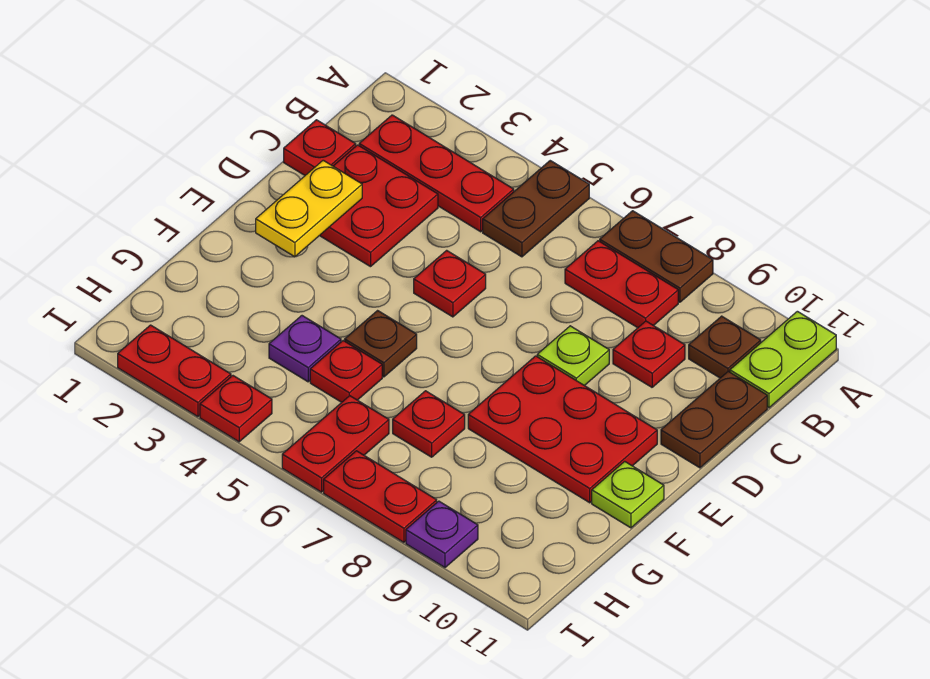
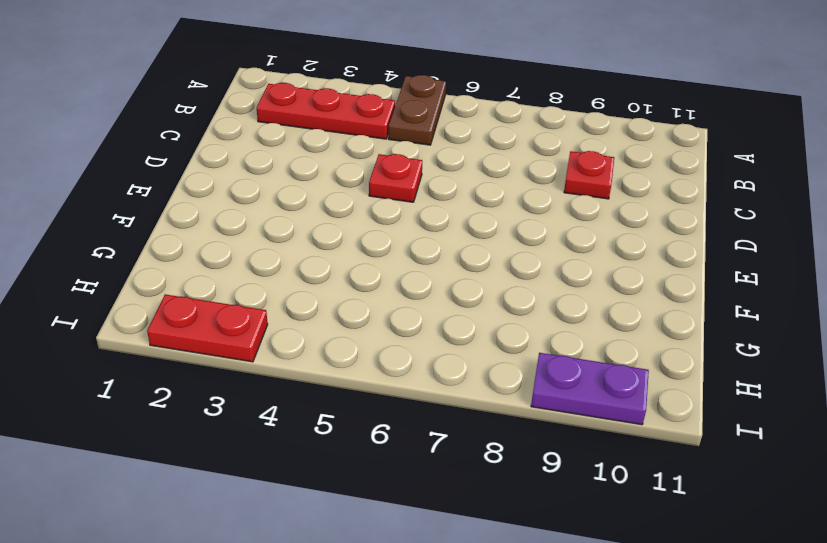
purple 1x2 plate [531,353,649,425] -> purple 1x1 plate [406,501,478,567]
none -> brown 1x2 plate [600,211,713,302]
none -> lime 1x2 plate [730,311,836,408]
none -> red 1x2 plate [565,241,678,328]

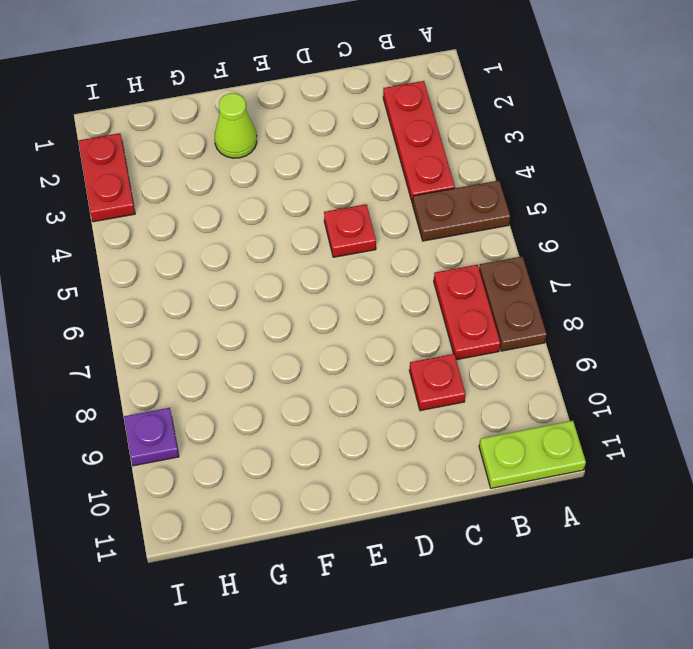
lime 1x1 cone [215,93,257,158] -> none
none -> brown 1x1 plate [689,316,761,378]
none -> red 1x1 plate [284,120,356,175]
none -> red 2x2 plate [320,145,438,267]

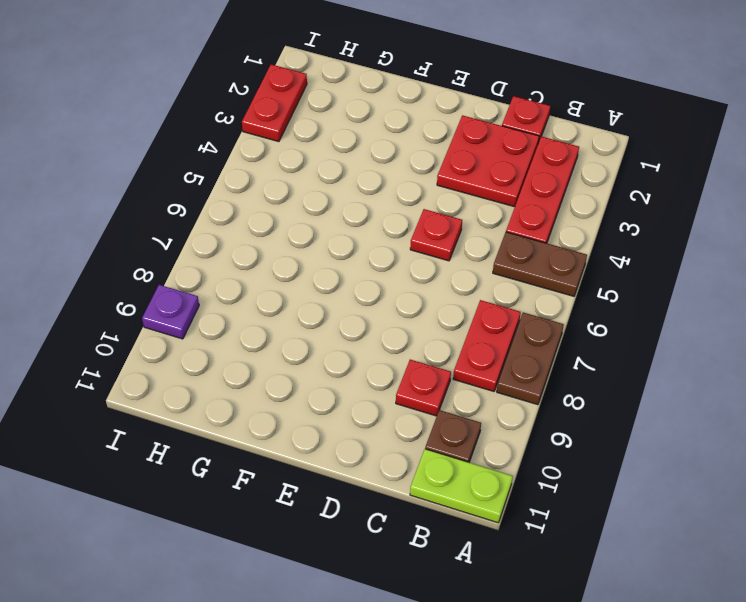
none -> brown 1x2 plate [661,371,767,468]
none -> lime 1x1 plate [537,326,609,386]
none -> red 2x3 plate [468,356,657,503]

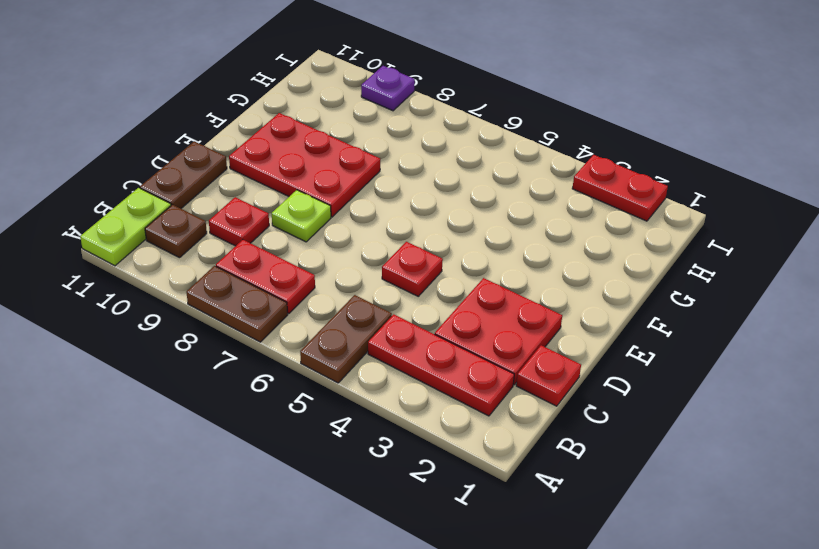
none -> brown 1x1 plate [345,311,417,377]
none -> lime 1x1 plate [592,461,664,528]
none -> purple 1x1 plate [269,316,341,382]

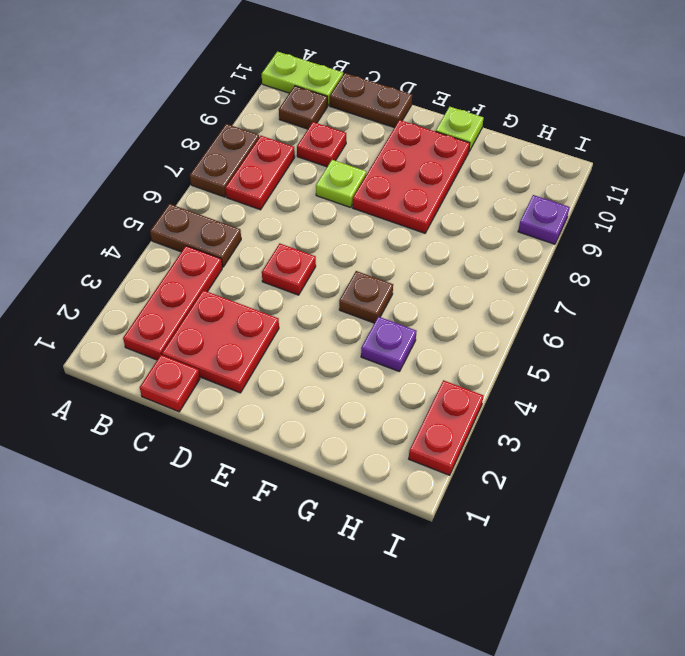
none -> red 1x1 plate [310,341,382,402]
none -> red 1x1 plate [393,391,465,457]
none -> red 1x2 plate [282,396,389,492]

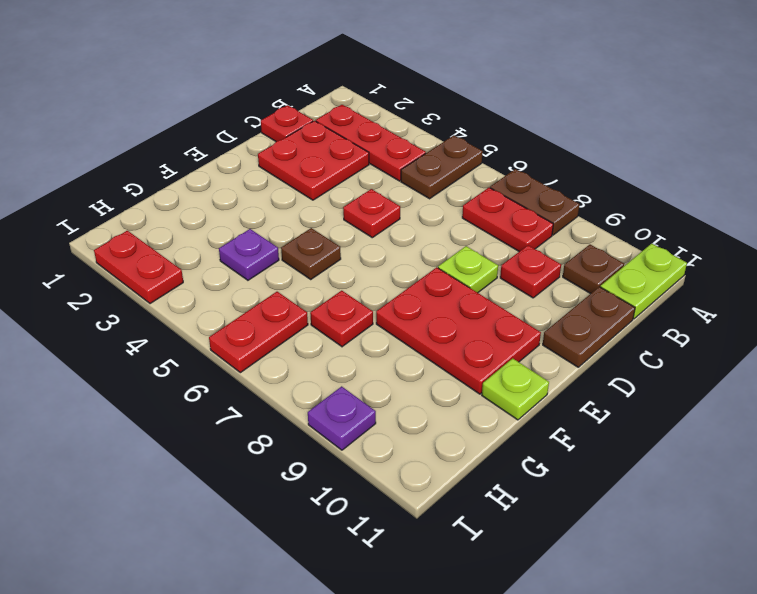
none -> red 1x1 plate [310,341,382,402]
none -> red 1x1 plate [200,376,272,442]
none -> red 1x2 plate [324,451,437,542]

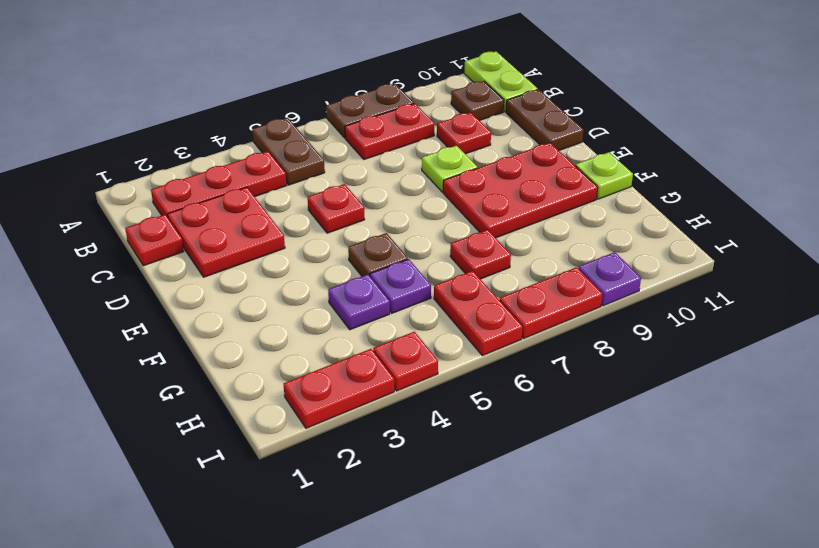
purple 1x1 plate [370,259,431,313] -> red 1x1 plate [310,341,382,402]
none -> yellow 1x2 plate [256,160,362,257]

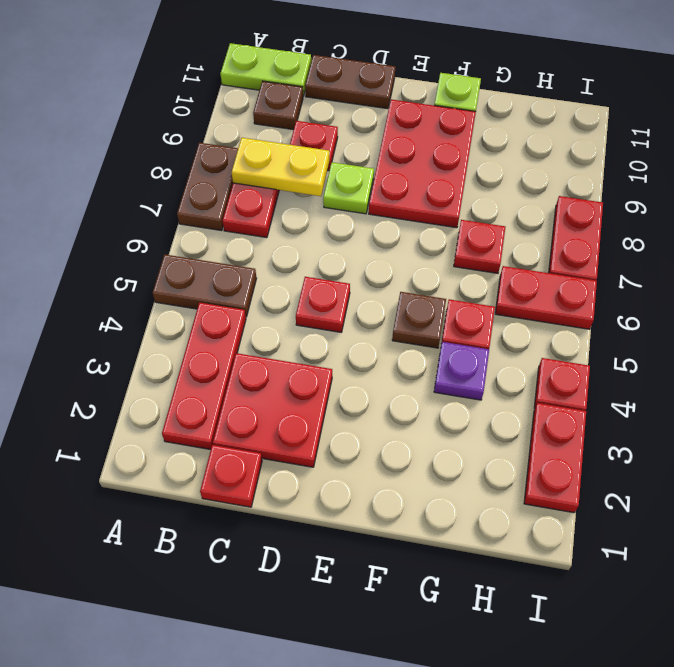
yellow 1x2 plate [232,138,329,196] -> yellow 1x2 plate moved to [256,160,362,257]
none -> purple 1x1 plate [406,501,478,567]

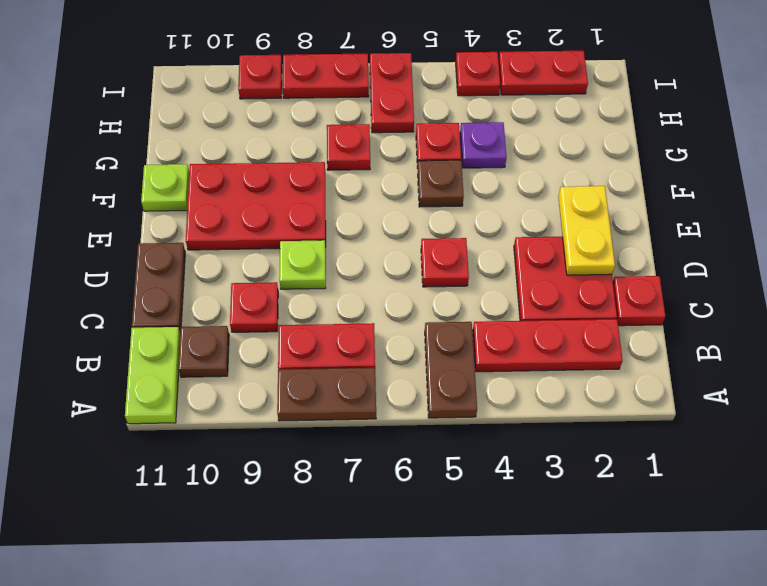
red 1x1 plate [238,55,282,99] -> purple 1x1 plate [406,501,478,567]

